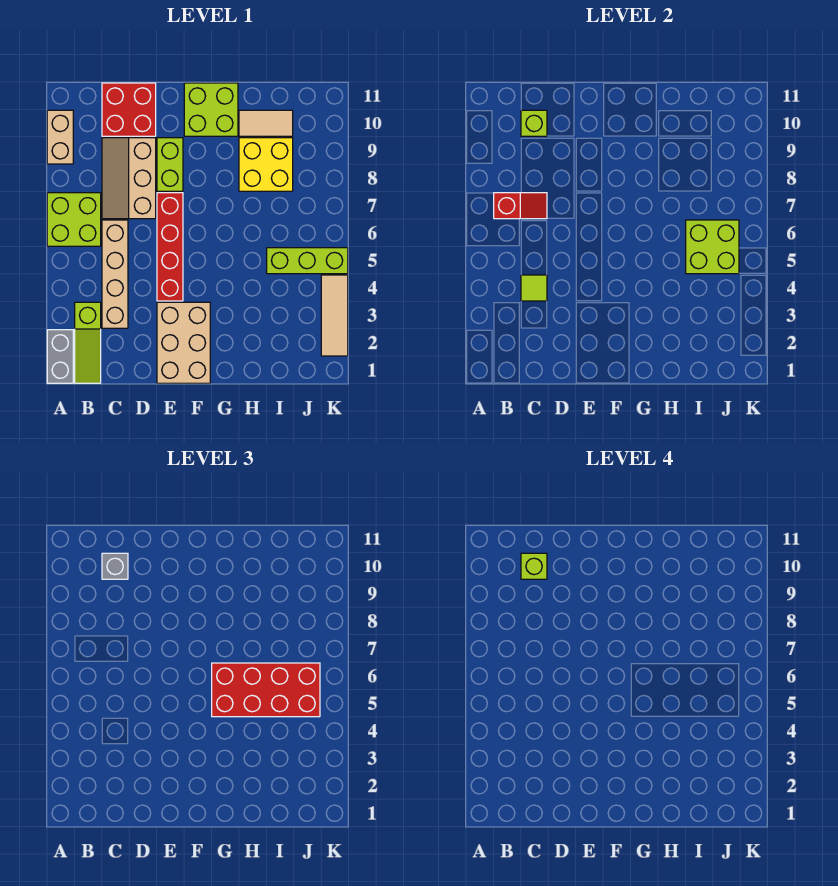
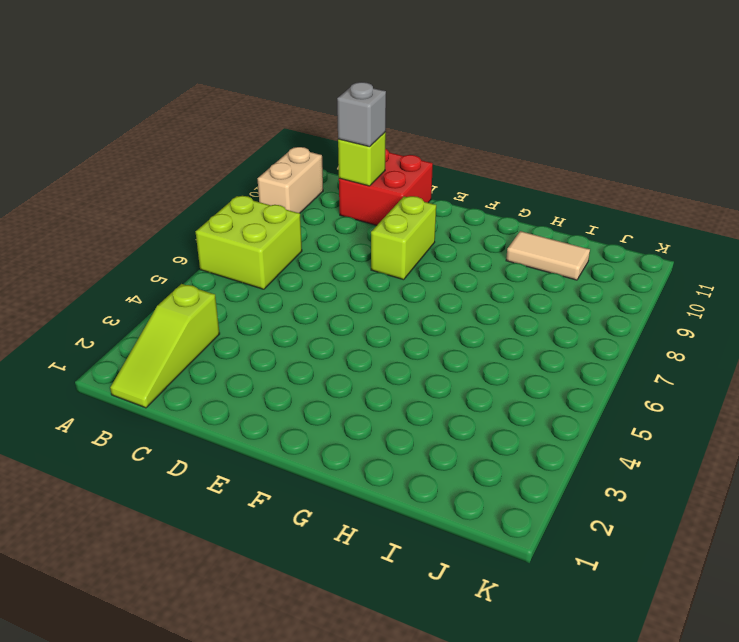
none -> grey 1x2 brick [47,330,73,383]
none -> tan 1x4 brick [102,220,128,328]
none -> tan 2x3 slope [102,138,156,219]

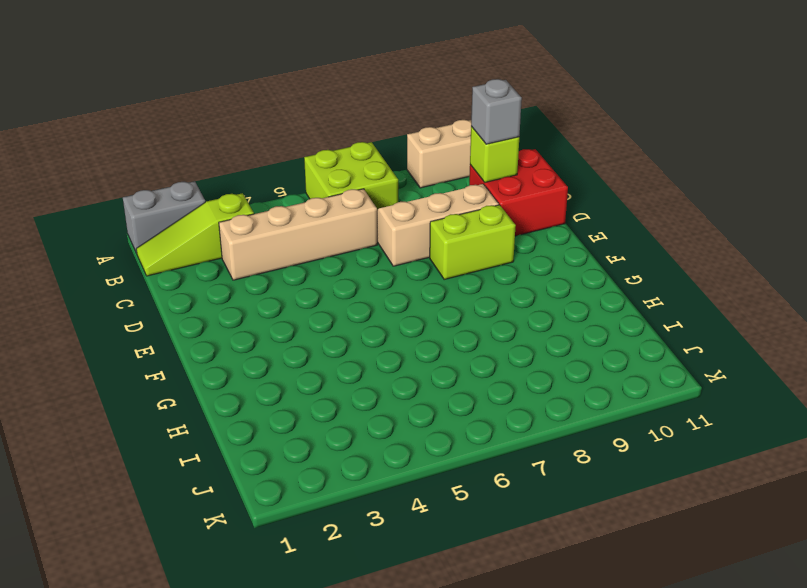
none -> tan 2x3 brick [157,302,210,383]
none -> red 1x4 brick [157,193,183,301]
none -> lime 2x2 brick [184,83,238,136]

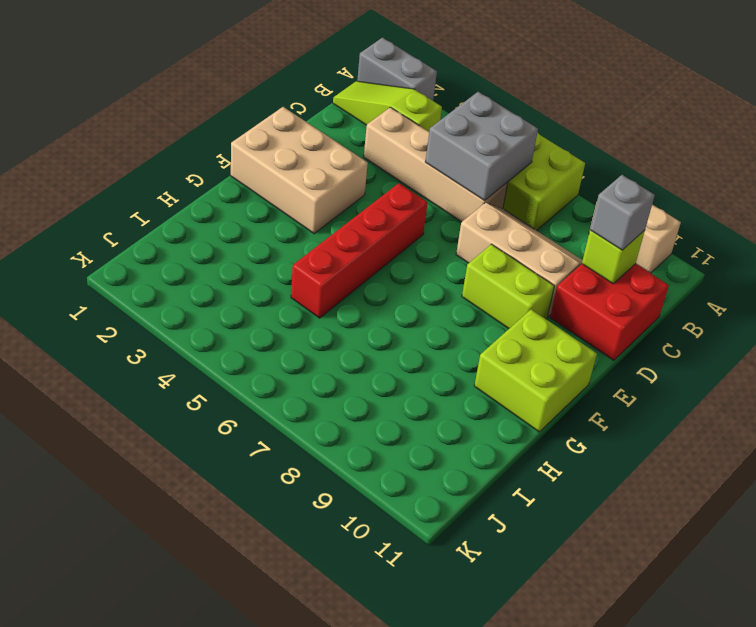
grey 2x2 brick [425,92,538,201] -> none
red 1x4 brick [291,183,428,318] -> red 1x4 brick turned to [157,193,183,301]
none -> yellow 2x2 brick [239,138,293,191]
none -> tan 1x2 tile [239,110,293,136]
none -> lime 1x3 brick [267,248,348,274]

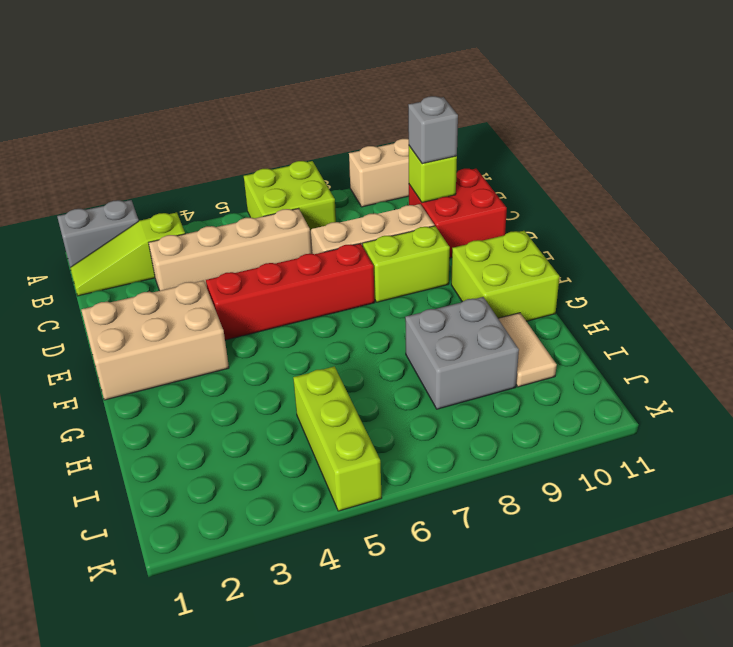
grey 2x2 brick [405,297,519,409] -> yellow 2x2 brick [239,138,293,191]
none -> tan 1x3 tile [321,275,348,356]
none -> red 1x2 slope [494,193,547,219]
none -> lime 1x1 tile [521,275,547,301]

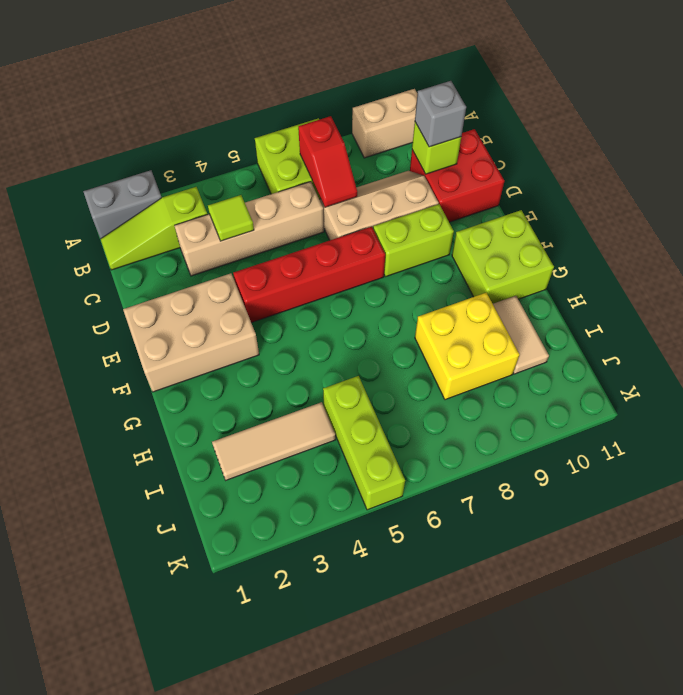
tan 1x3 tile [212,402,336,480] -> tan 1x3 tile moved to [321,275,348,356]
none -> lime 2x2 brick [686,220,739,274]
none -> red 2x4 brick [212,663,320,717]
none -> lime 1x1 brick [521,553,547,579]

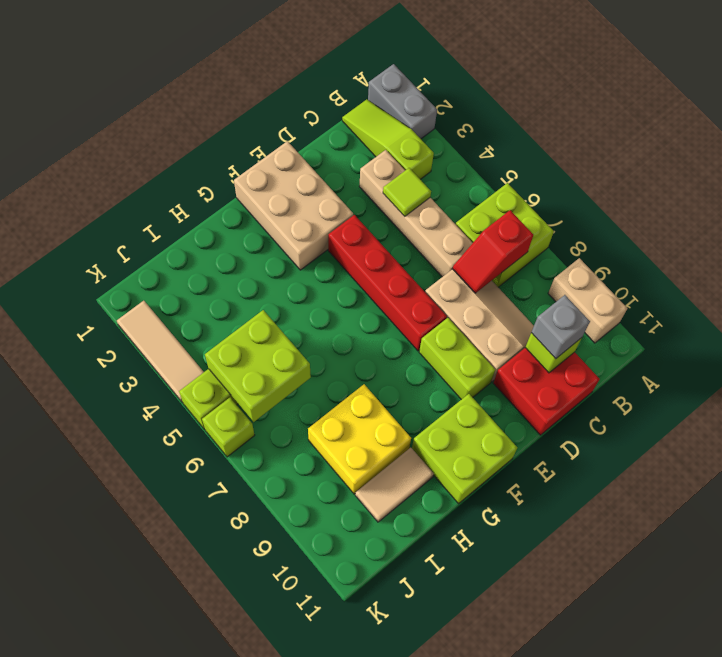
lime 1x1 brick [202,398,255,457] -> lime 1x1 brick moved to [521,553,547,579]
none -> red 2x4 brick [212,663,320,717]

